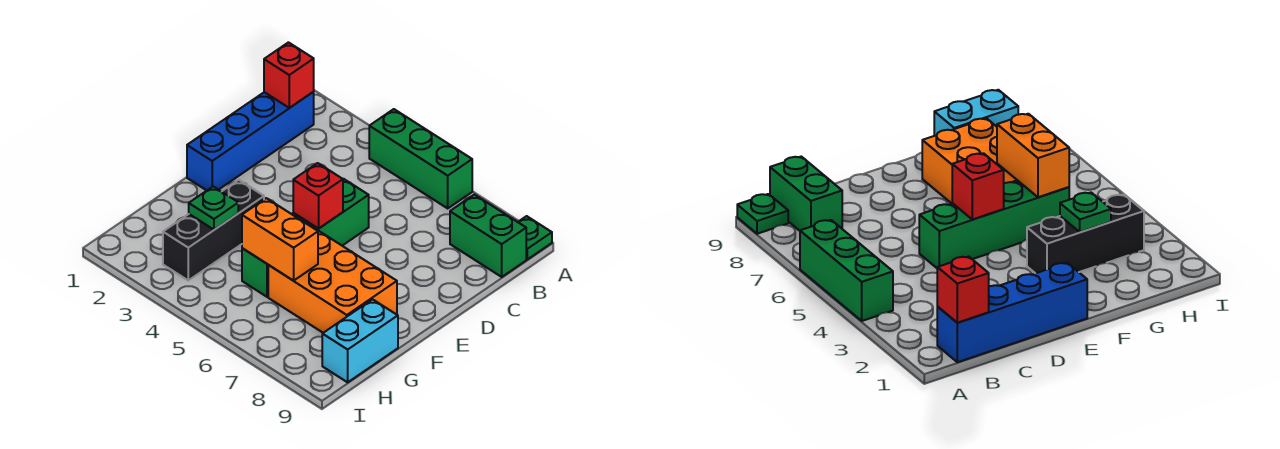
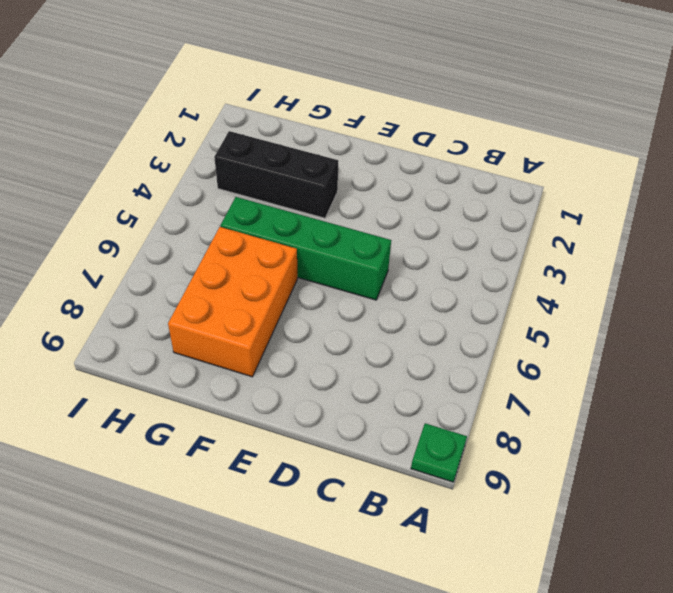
none -> green 1x3 brick [369,109,472,208]
none -> blue 1x4 brick [187,92,314,190]
none -> green 1x2 brick [450,195,526,277]

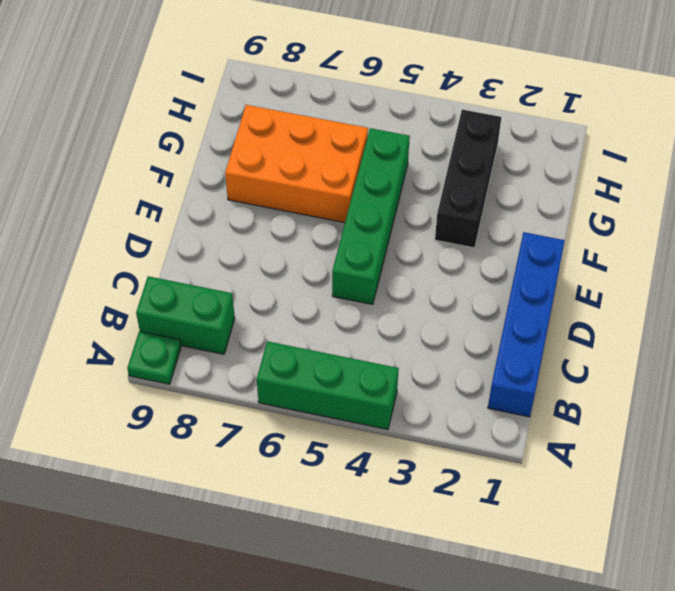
none -> cyan 1x2 brick [322,299,398,382]
none -> red 1x1 brick [264,42,314,108]
none -> red 1x1 brick [293,163,343,229]

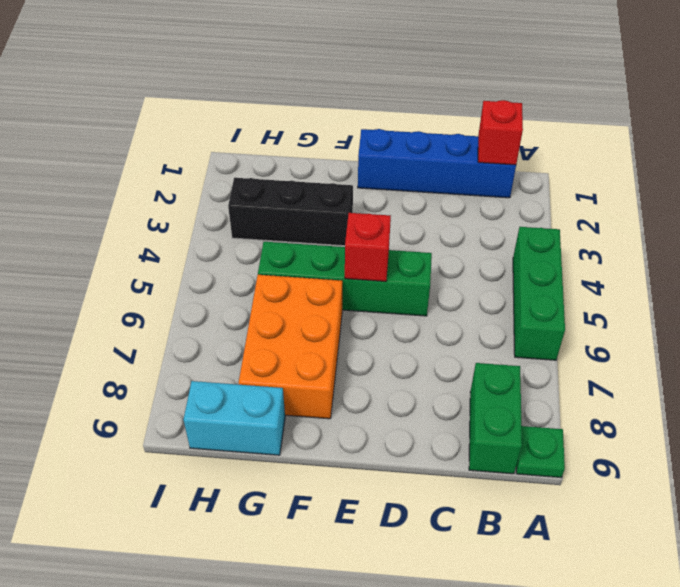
none -> green 1x1 plate [189,186,238,230]
none -> orange 1x2 brick [242,198,318,281]

